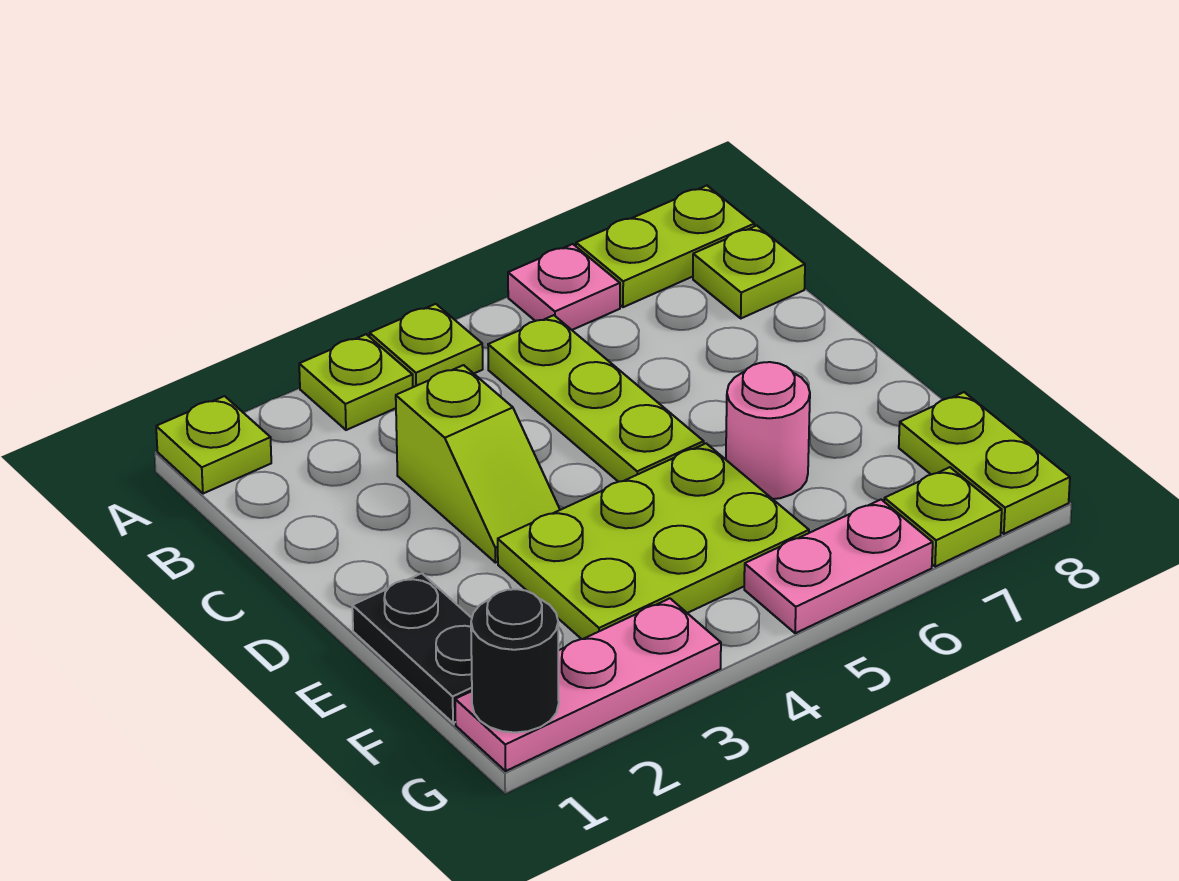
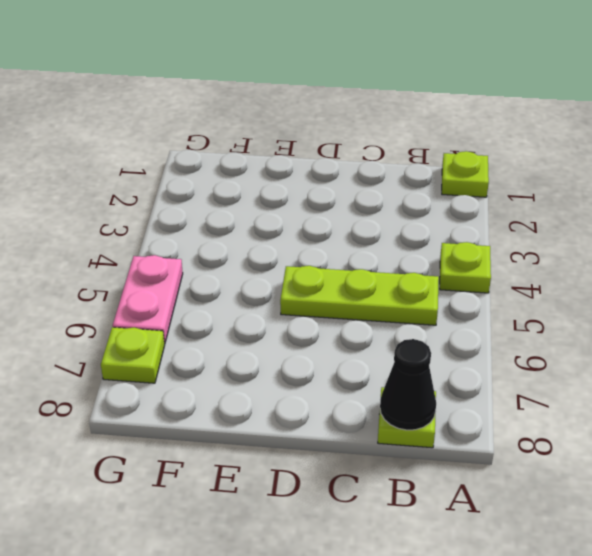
black 1x1 cone [380,339,436,430] -> none
none -> lime 1x1 plate [299,334,413,430]
none -> pink 1x1 plate [508,244,620,330]
none -> lime 1x2 plate [576,186,754,307]

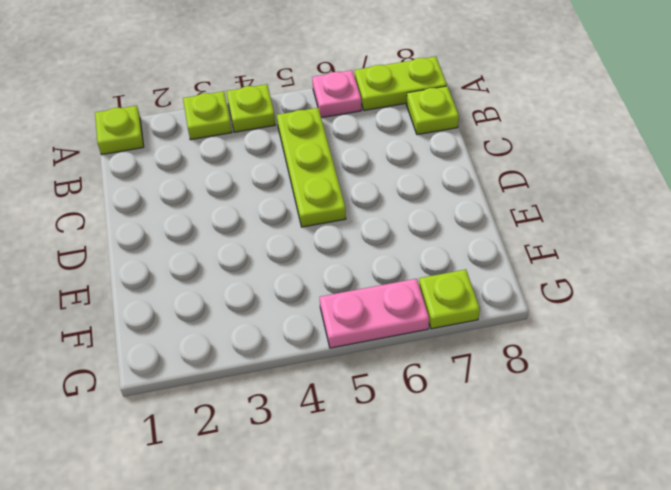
none -> lime 1x2 slope [396,365,560,563]
none -> black 1x2 plate [352,573,472,723]
none -> lime 2x3 plate [498,443,809,639]

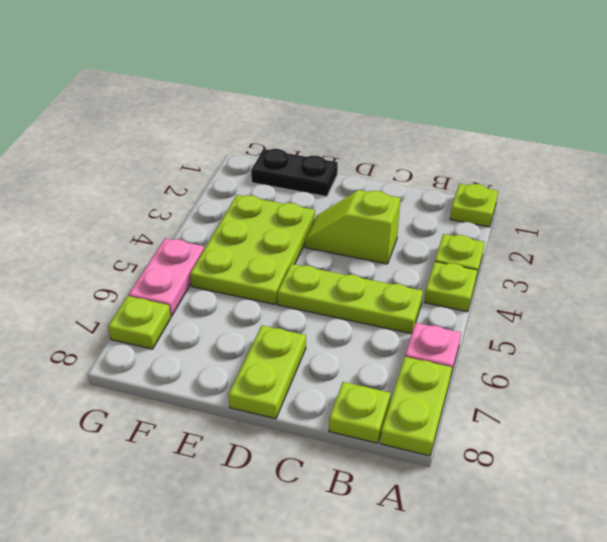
lime 1x2 plate [228,325,306,419] -> lime 1x2 plate turned to [899,392,1070,534]
none -> pink 1x1 round brick [726,362,810,499]
none -> pink 1x3 plate [455,598,721,771]
none -> black 1x1 round brick [471,589,559,732]

